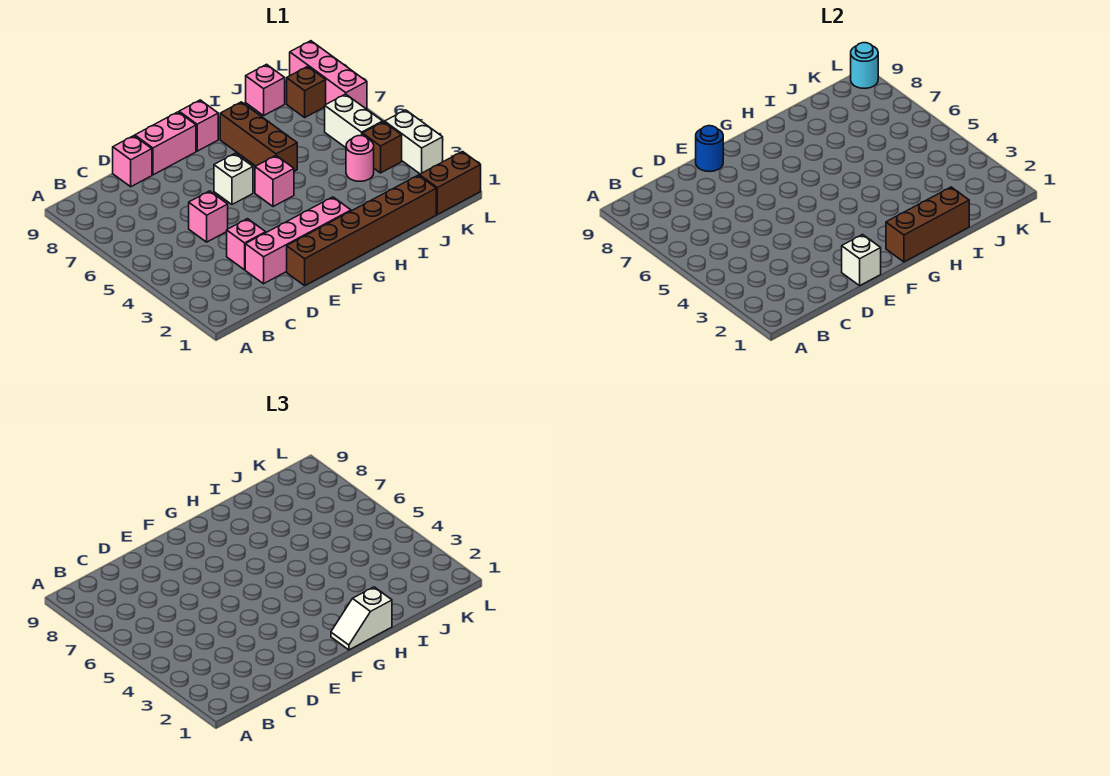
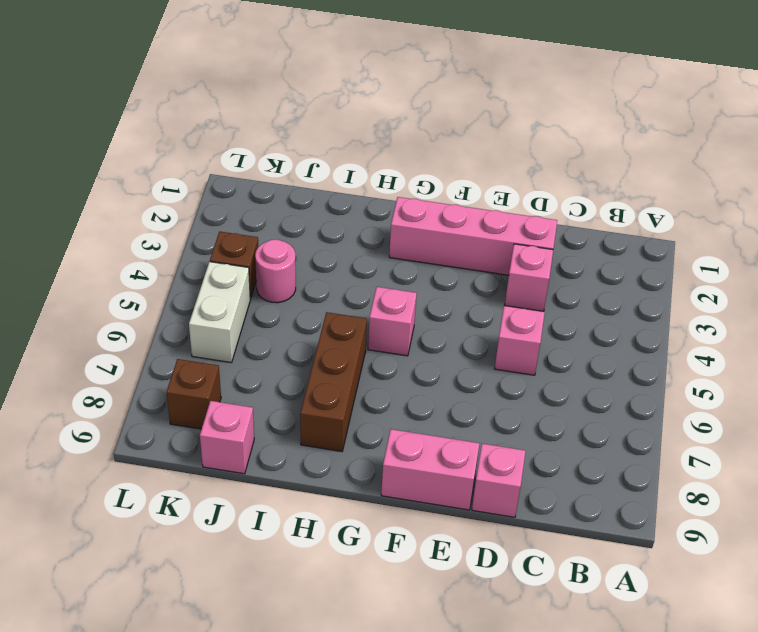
none -> brown 1x6 brick [287,175,436,286]
none -> white 1x1 brick [214,154,253,204]
none -> pink 1x1 brick [179,100,218,151]

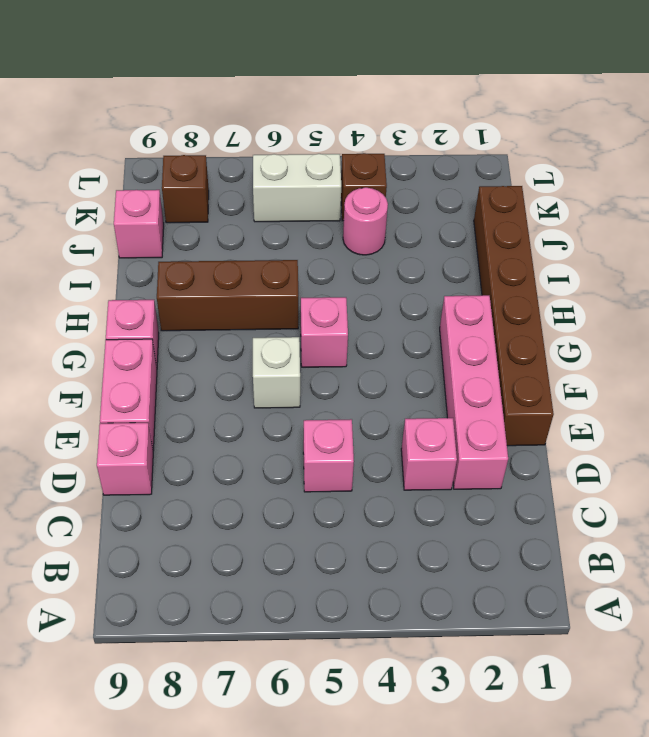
none -> brown 1x2 brick [419,152,481,214]
none -> white 1x2 brick [385,110,443,174]
none -> pink 1x3 brick [290,41,367,109]

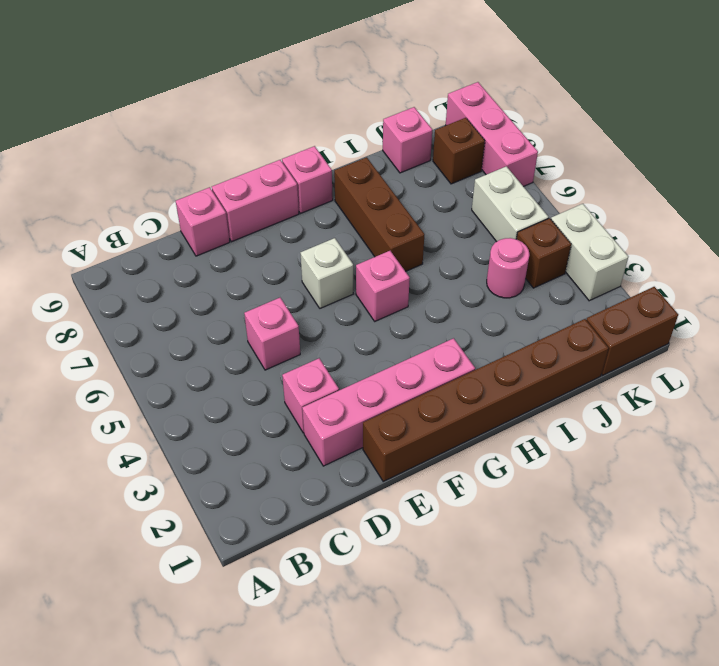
none -> white 1x1 brick [842,235,881,286]
none -> blue 1x1 round brick [696,126,723,172]
none -> brown 1x3 brick [886,187,969,262]

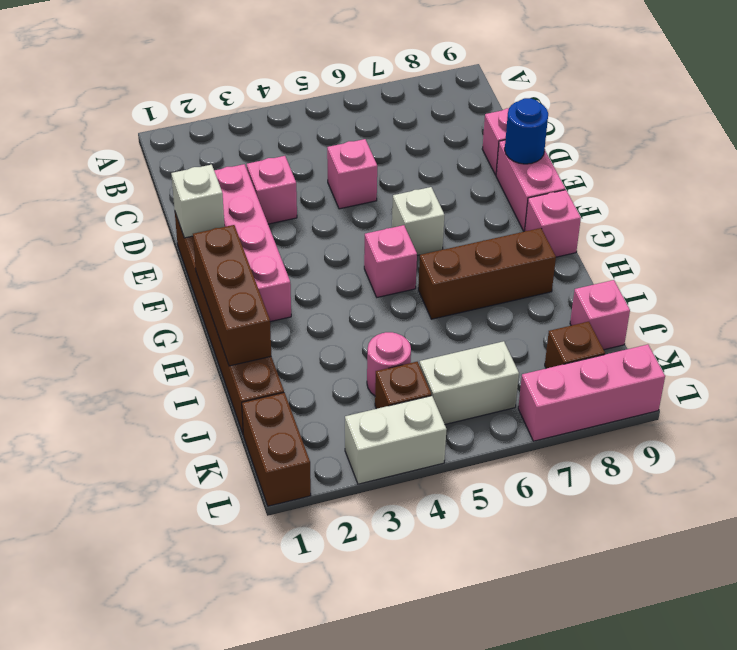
none -> cyan 1x1 round brick [851,43,878,88]
none -> white 1x2 slope [331,587,392,650]

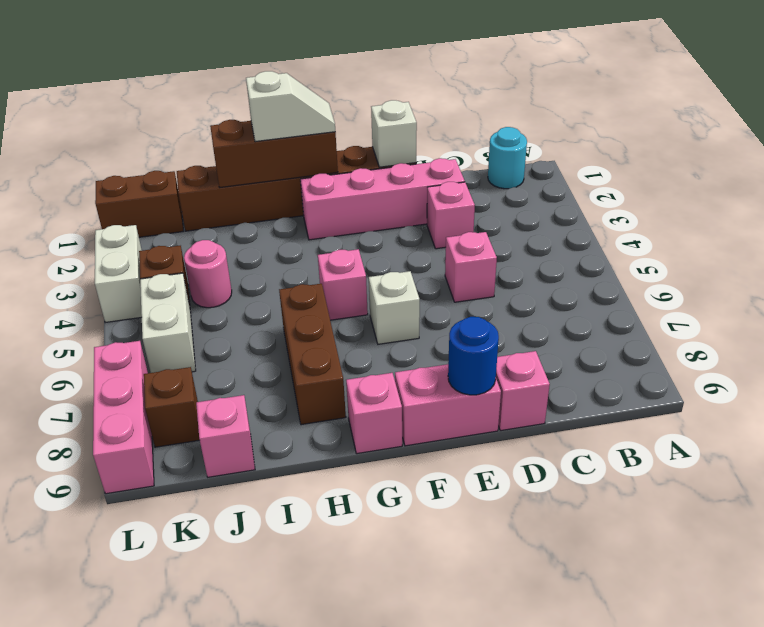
cyan 1x1 round brick [488,127,527,189] -> cyan 1x1 round brick moved to [851,43,878,88]

